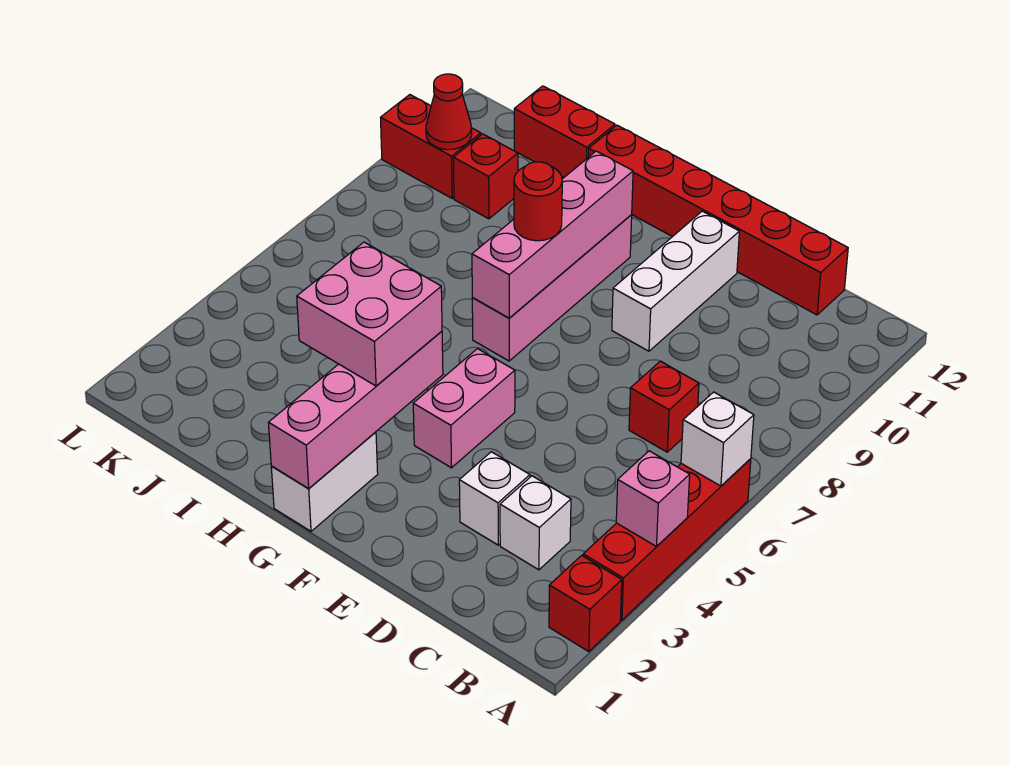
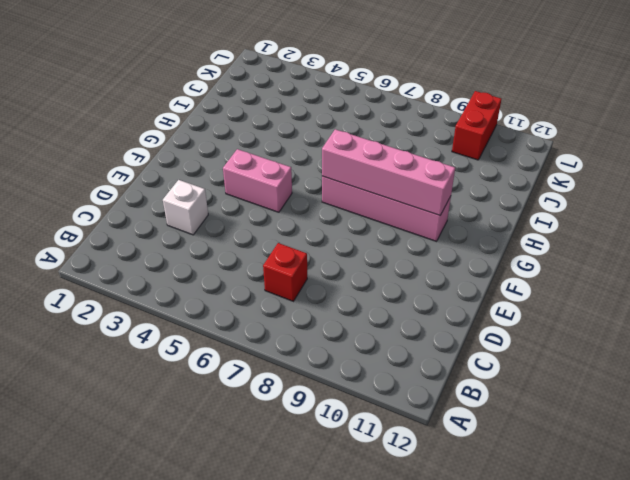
none -> red 1x1 brick [549,556,622,652]
none -> red 1x4 brick [583,459,751,620]
none -> white 1x1 brick [500,476,571,570]

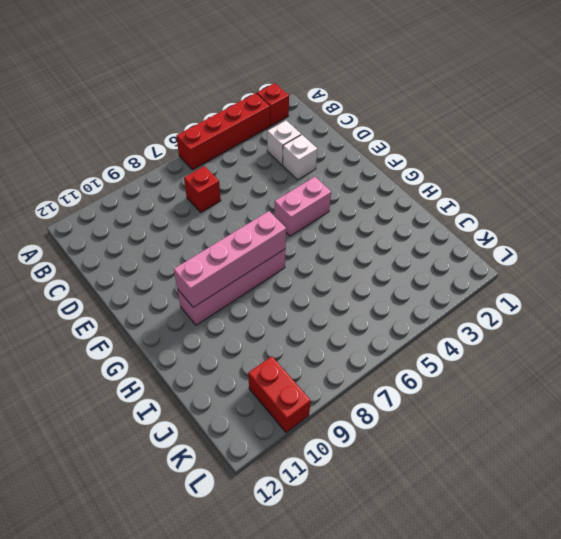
none -> red 1x6 brick [588,125,848,315]
none -> white 1x3 brick [612,211,739,351]
none -> white 1x2 brick [271,432,378,531]

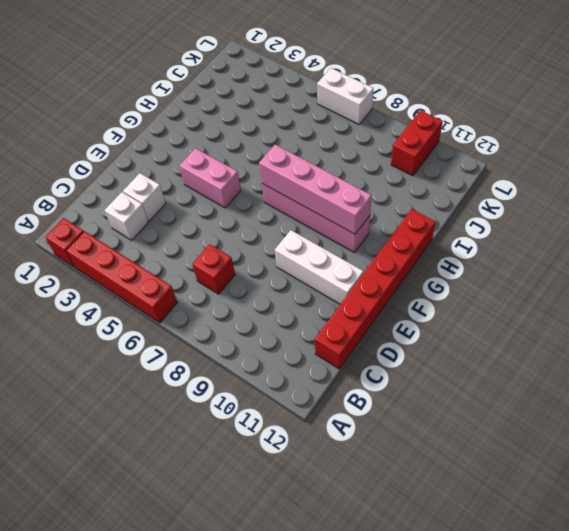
white 1x2 brick [317,68,374,124] -> white 1x2 brick moved to [271,432,378,531]
none -> red 1x2 brick [514,86,615,178]
none -> red 1x1 brick [453,134,518,219]
none -> pink 1x1 brick [616,451,690,546]

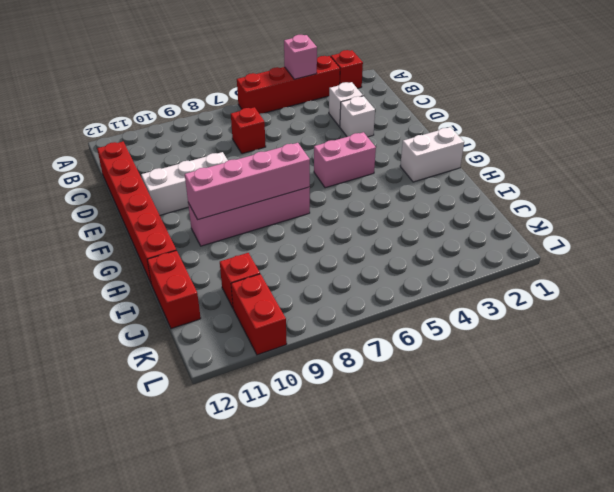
none -> white 1x1 brick [681,392,754,486]
none -> pink 1x4 brick [268,331,443,488]
none -> red 1x1 cone [426,74,472,150]

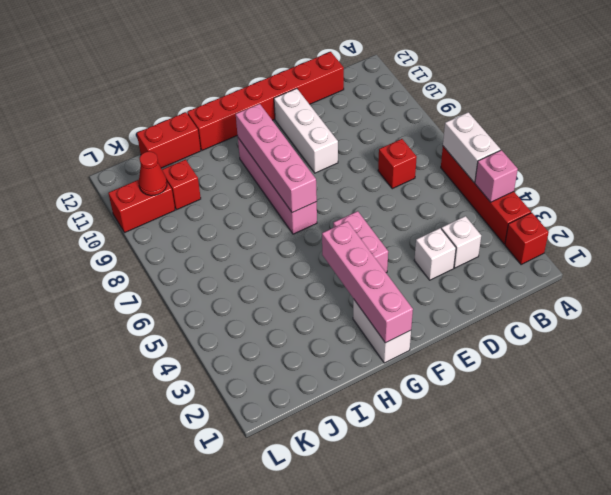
white 1x2 brick [443,112,501,183] -> white 1x1 brick [681,392,754,486]
none -> pink 2x2 brick [297,242,442,386]
none -> red 1x1 round brick [514,162,562,241]

